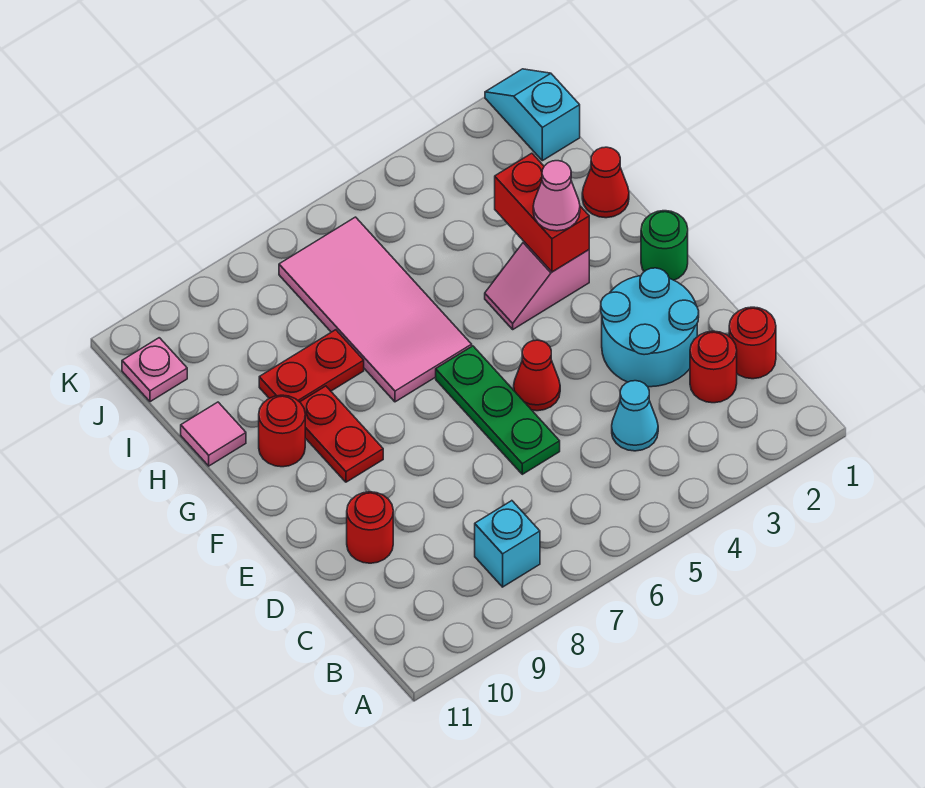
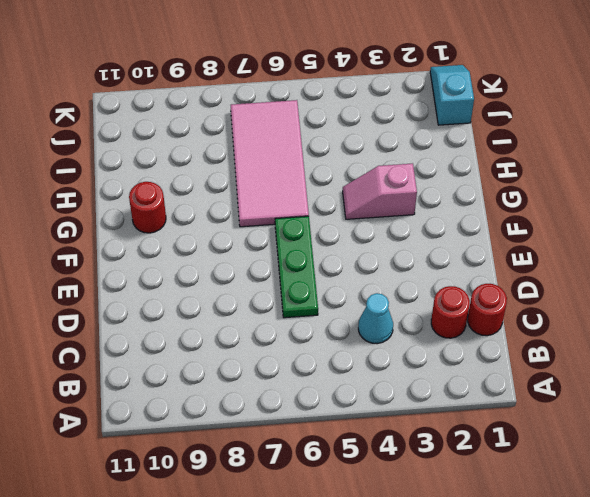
none -> cyan 1x1 brick [475,501,540,587]
none -> cyan 2x2 round brick [601,268,699,387]
none -> red 1x1 round brick [347,492,393,563]

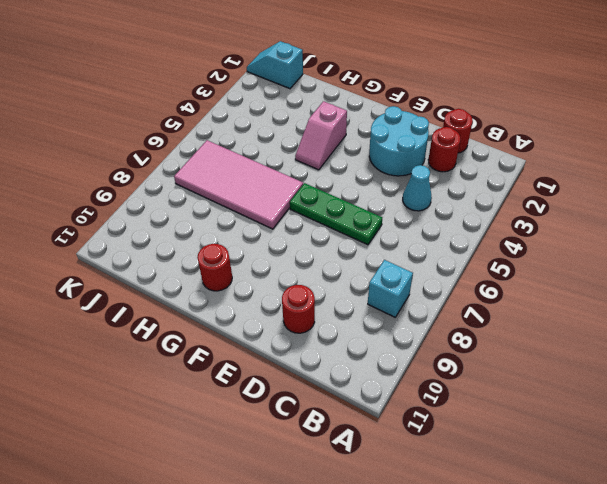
none -> red 1x1 cone [514,340,560,411]
none -> green 1x1 round brick [641,211,688,280]
none -> red 1x2 plate [300,386,383,482]

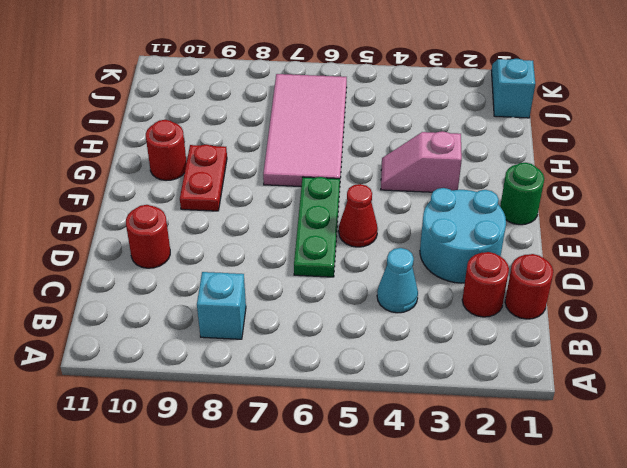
none -> red 1x1 cone [582,147,629,218]
none -> red 1x2 plate [259,330,364,402]
none -> pink 1x1 tile [181,402,246,466]

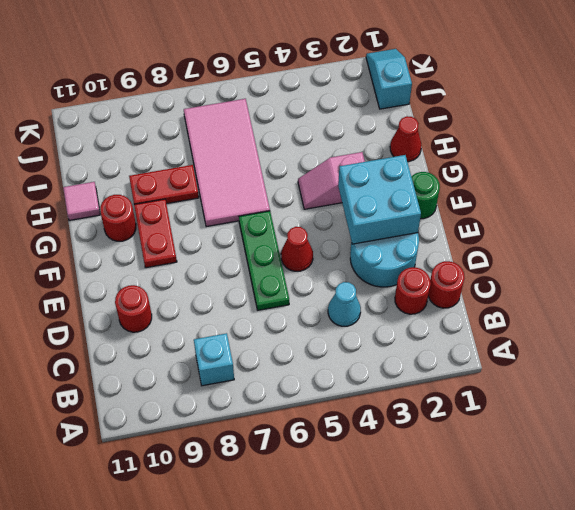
cyan 2x2 brick [338,155,421,244] -> none
none -> pink 1x1 plate [122,338,187,402]
none -> red 1x2 brick [495,153,589,272]
none -> pink 1x1 cone [533,161,580,231]

